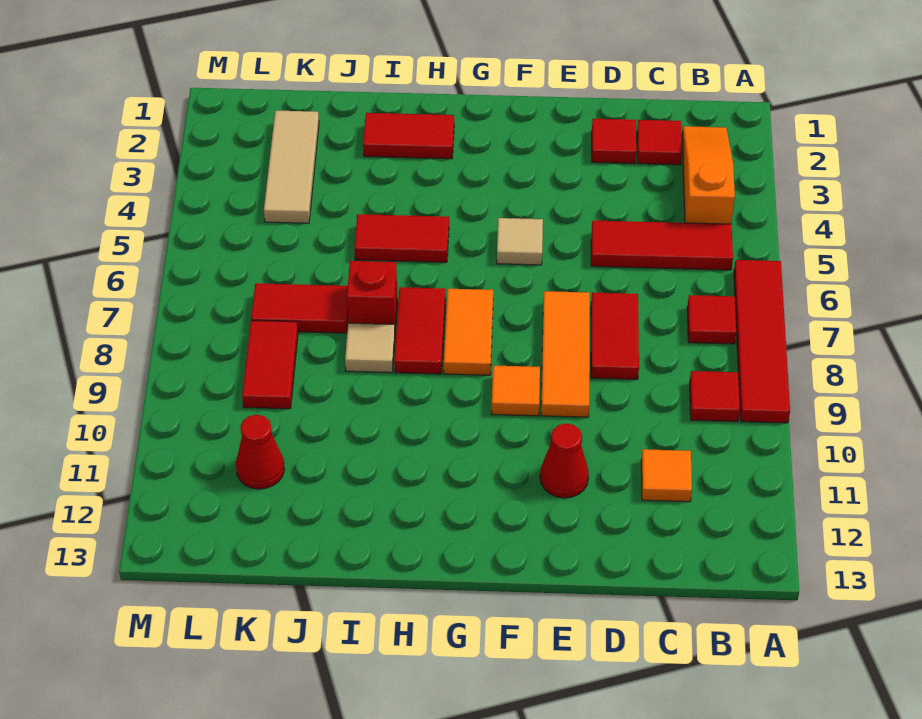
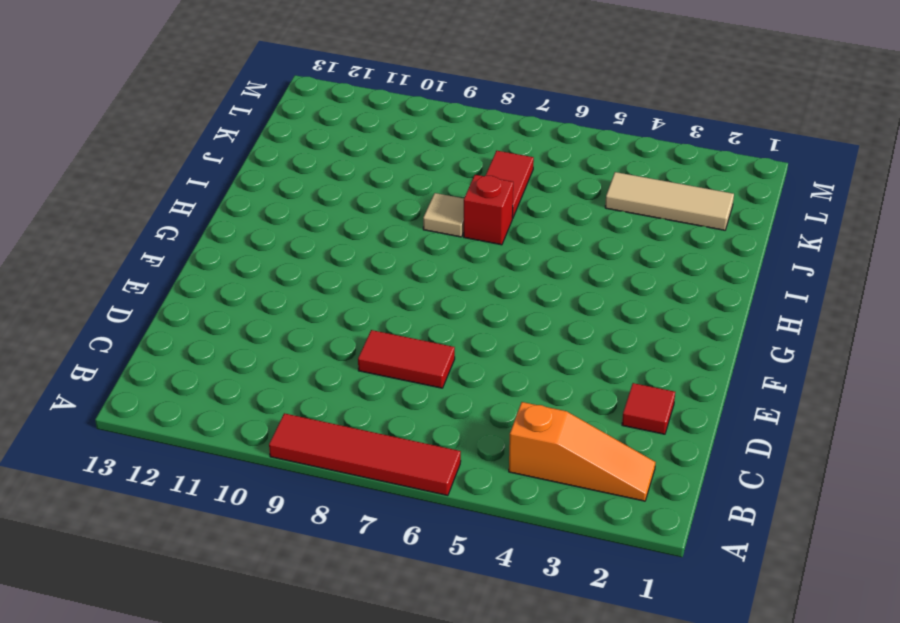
none -> red 1x3 tile [591,220,733,270]
none -> red 1x1 tile [687,295,736,344]
none -> red 1x1 tile [690,371,740,421]

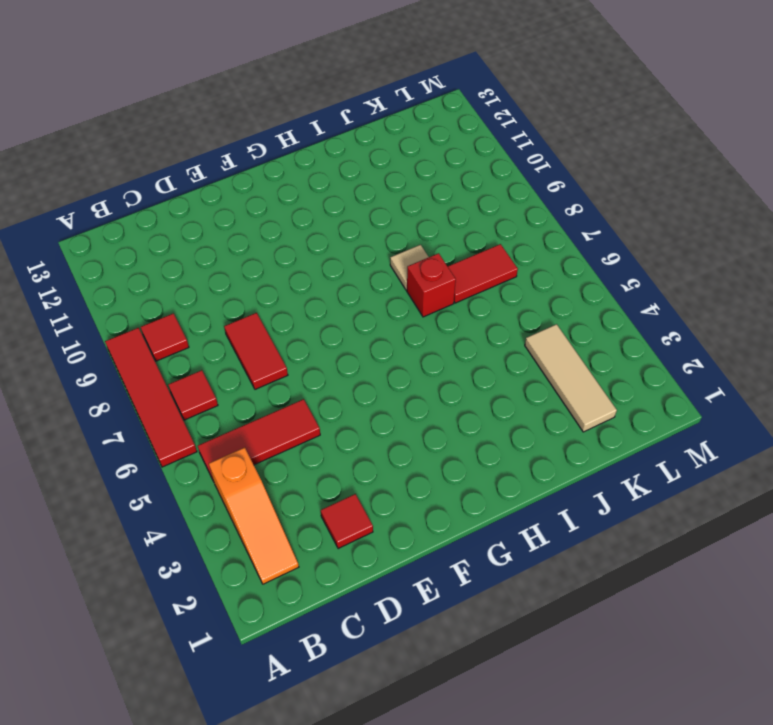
none -> red 1x1 tile [637,120,682,165]
none -> orange 1x1 tile [641,449,692,502]
none -> orange 1x3 tile [541,291,590,417]

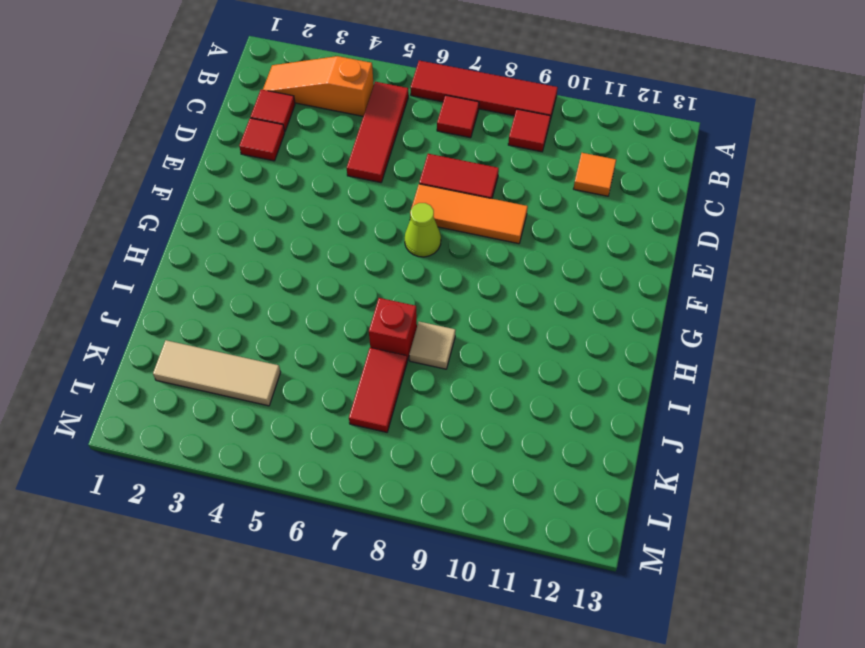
lime 1x1 cone [405,203,441,257] -> none
none -> red 1x1 cone [540,423,589,498]
none -> tan 1x1 tile [497,218,543,265]
none -> orange 1x1 tile [492,365,540,416]

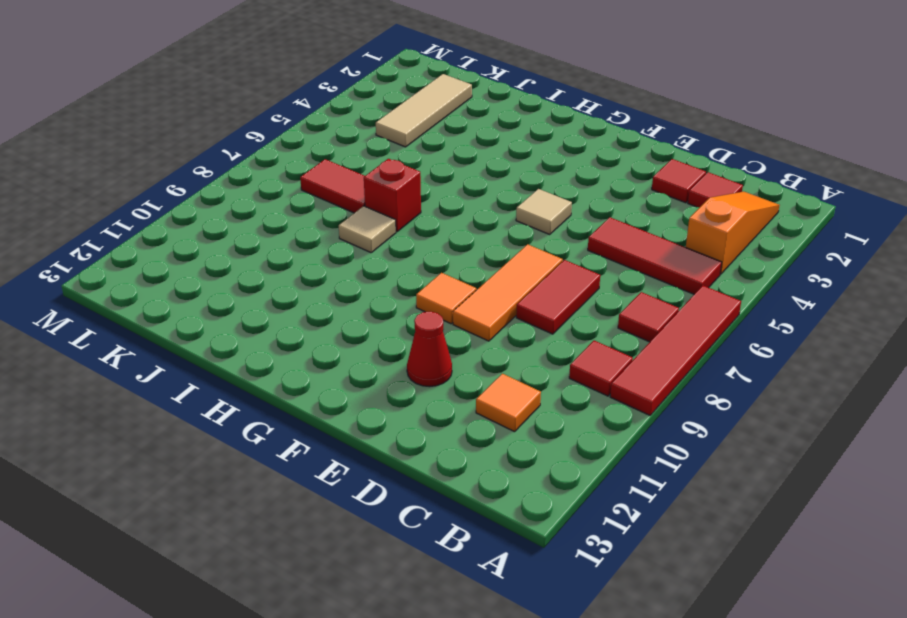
none -> orange 1x2 tile [444,289,493,375]
none -> red 1x2 tile [363,113,454,159]
none -> red 1x2 tile [354,214,449,262]

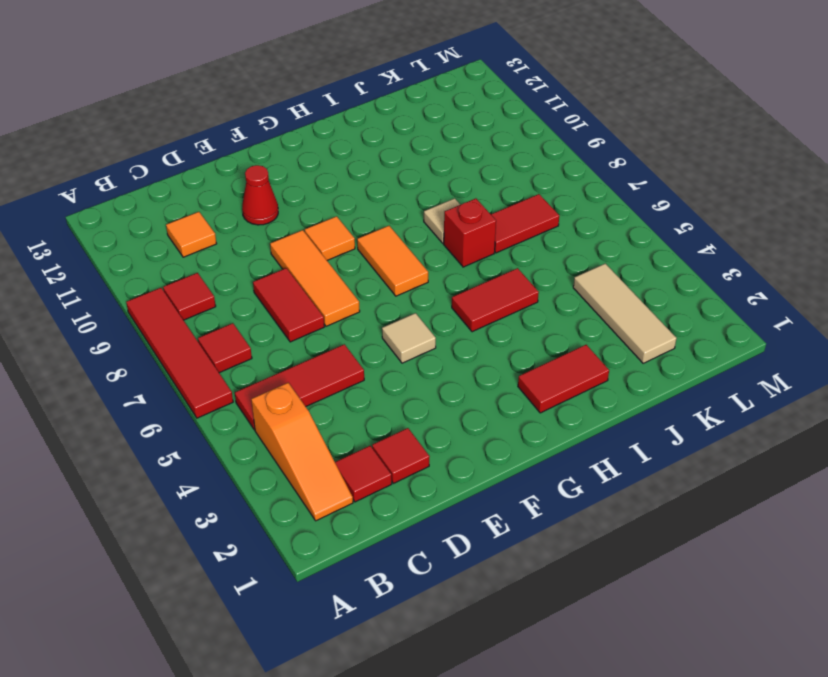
none -> red 1x2 tile [394,287,445,374]
none -> red 1x2 tile [242,320,298,409]
none -> red 1x1 cone [236,415,285,489]

